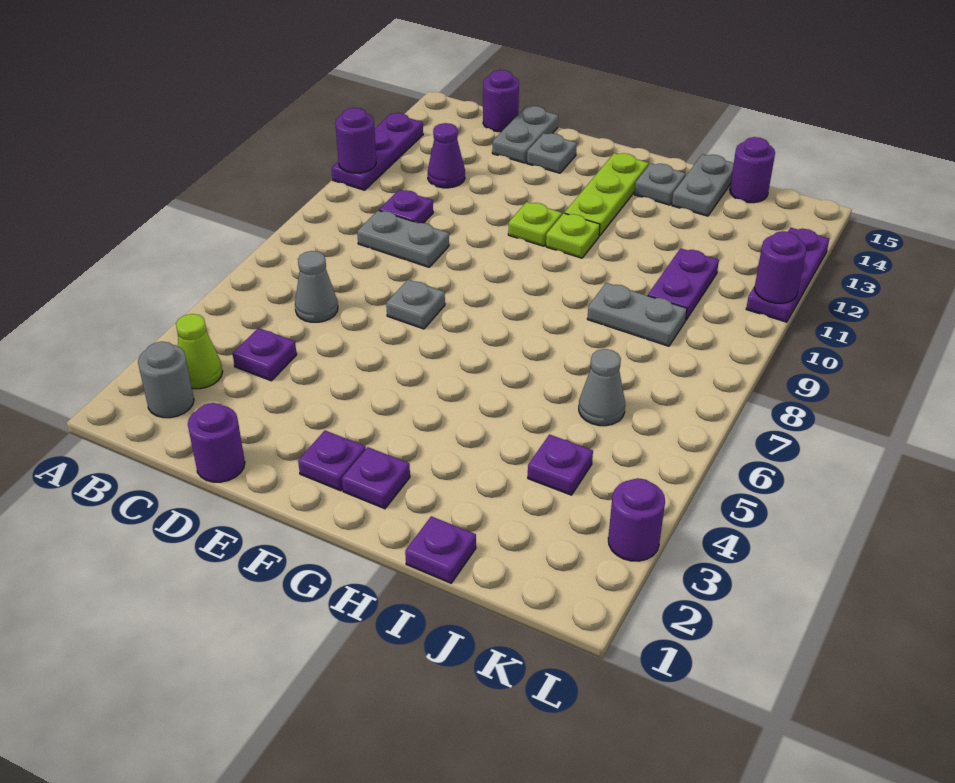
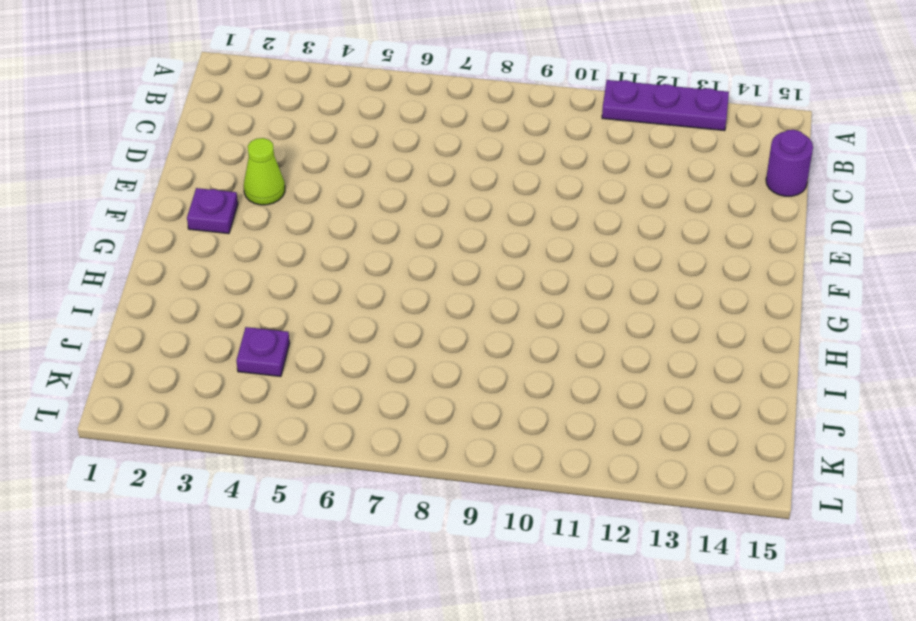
lime 1x1 cone [244,138,285,205] -> lime 1x1 cone moved to [176,314,223,389]
none -> grey 1x1 round brick [138,341,194,418]
none -> purple 1x1 plate [233,328,297,381]
none -> grey 1x1 cone [295,251,338,322]
none -> grey 1x2 plate [357,210,449,267]

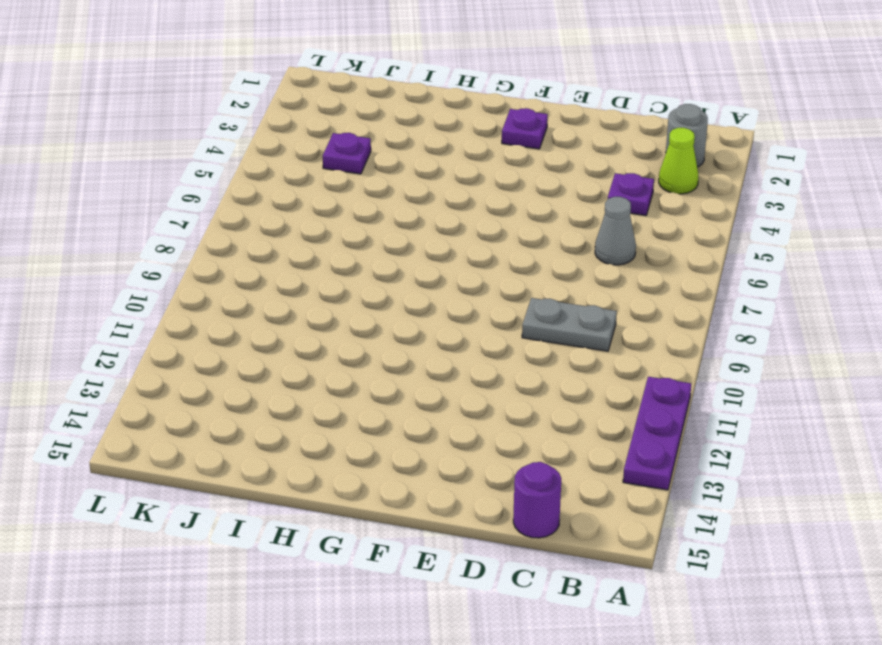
none -> purple 1x1 plate [379,190,433,223]
none -> purple 1x1 cone [428,123,465,188]
none -> purple 1x1 round brick [188,403,245,482]
none -> grey 1x2 plate [492,106,558,163]

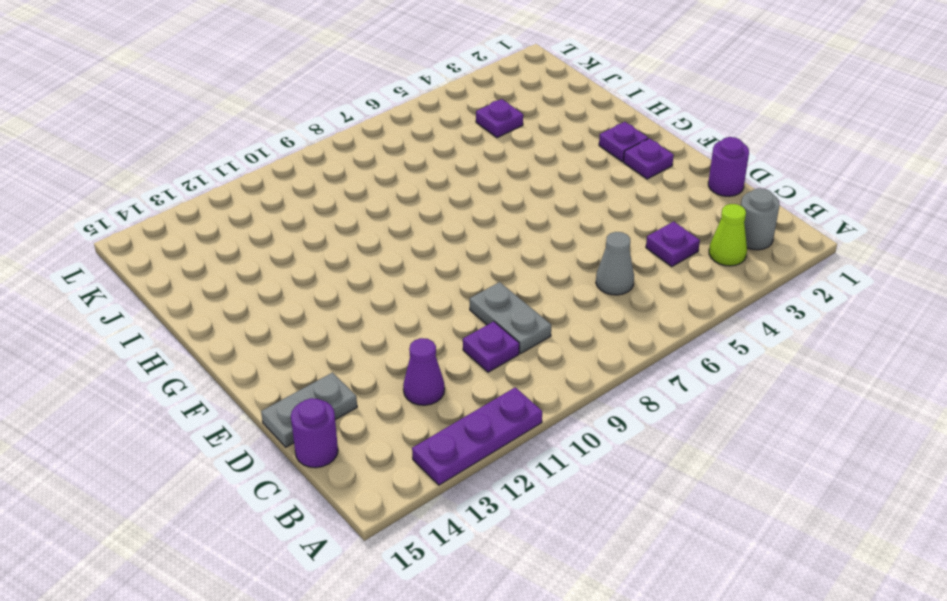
none -> grey 1x1 plate [386,280,445,329]
none -> grey 1x1 plate [527,133,577,173]
none -> lime 1x1 plate [508,202,562,246]
none -> lime 1x1 plate [546,213,600,258]

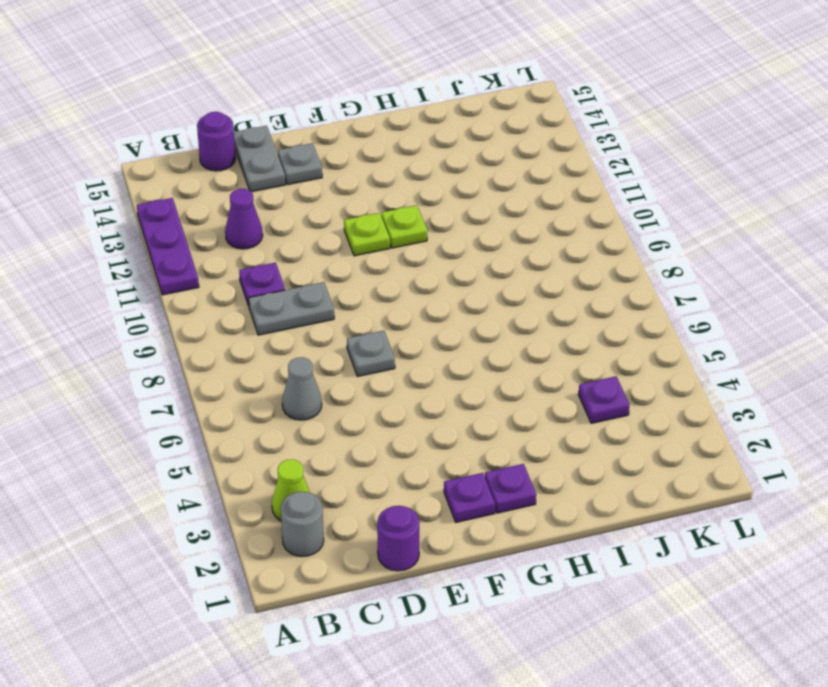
none -> purple 1x1 plate [233,328,297,381]
none -> lime 1x3 plate [565,153,649,236]
none -> grey 1x1 plate [634,163,686,205]
none -> purple 1x1 plate [405,516,476,583]

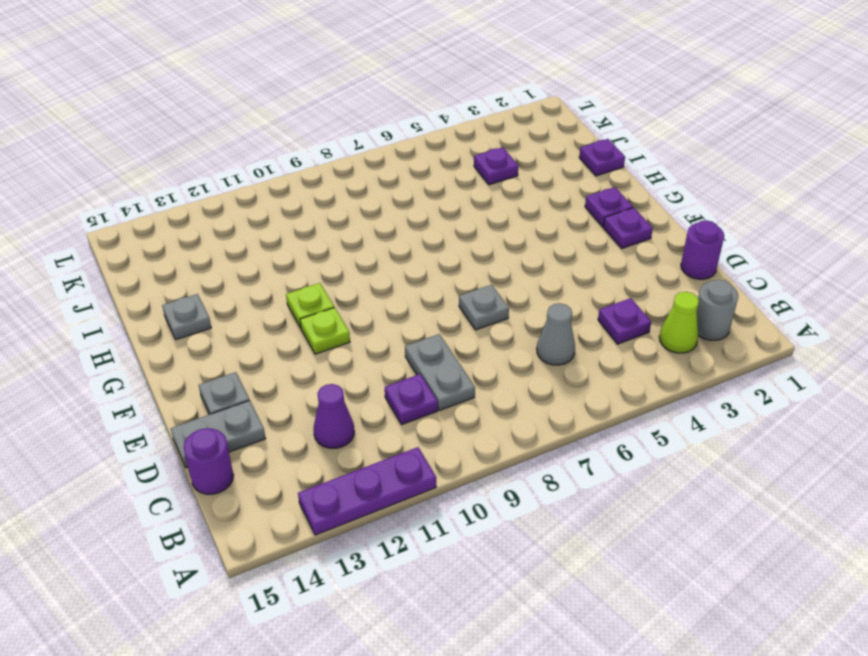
none -> lime 1x3 plate [565,153,649,236]
none -> grey 1x2 plate [587,283,687,346]
none -> grey 1x2 plate [672,154,734,216]
none -> grey 1x1 cone [579,349,625,426]

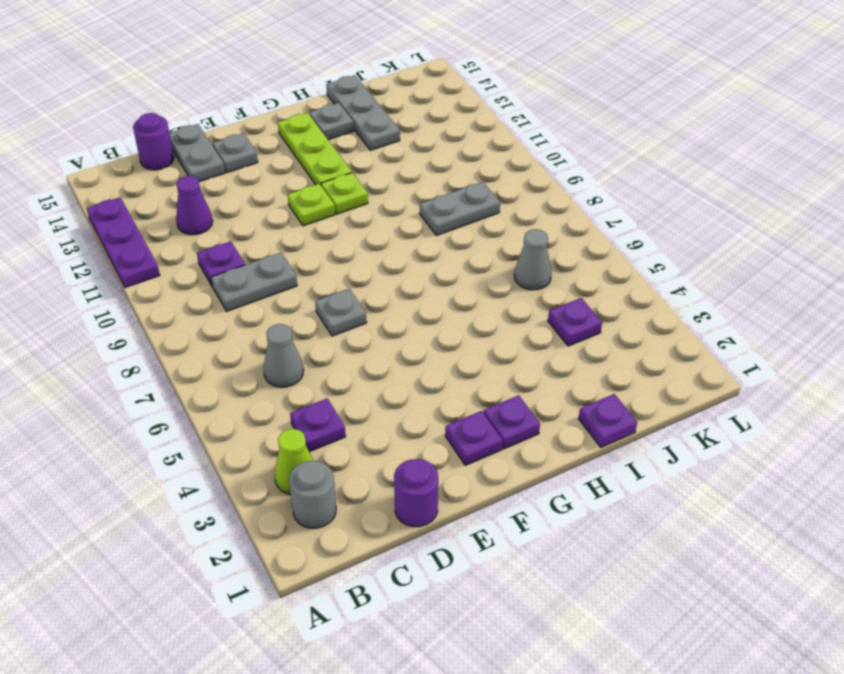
grey 1x3 plate [326,75,400,150] -> grey 1x2 plate [672,154,734,216]
none -> purple 1x2 plate [648,248,719,320]
none -> purple 1x1 round brick [730,137,775,203]
none -> purple 1x1 round brick [608,478,665,561]
none -> purple 1x3 plate [746,228,829,322]

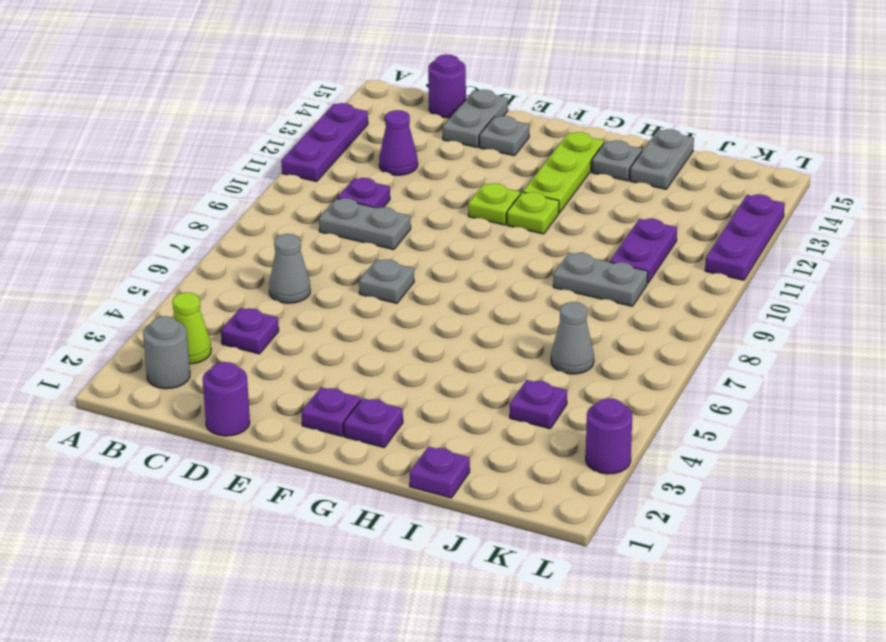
none -> purple 1x1 round brick [730,137,775,203]
none -> purple 1x1 round brick [335,108,376,173]
none -> purple 1x1 round brick [755,231,806,303]

